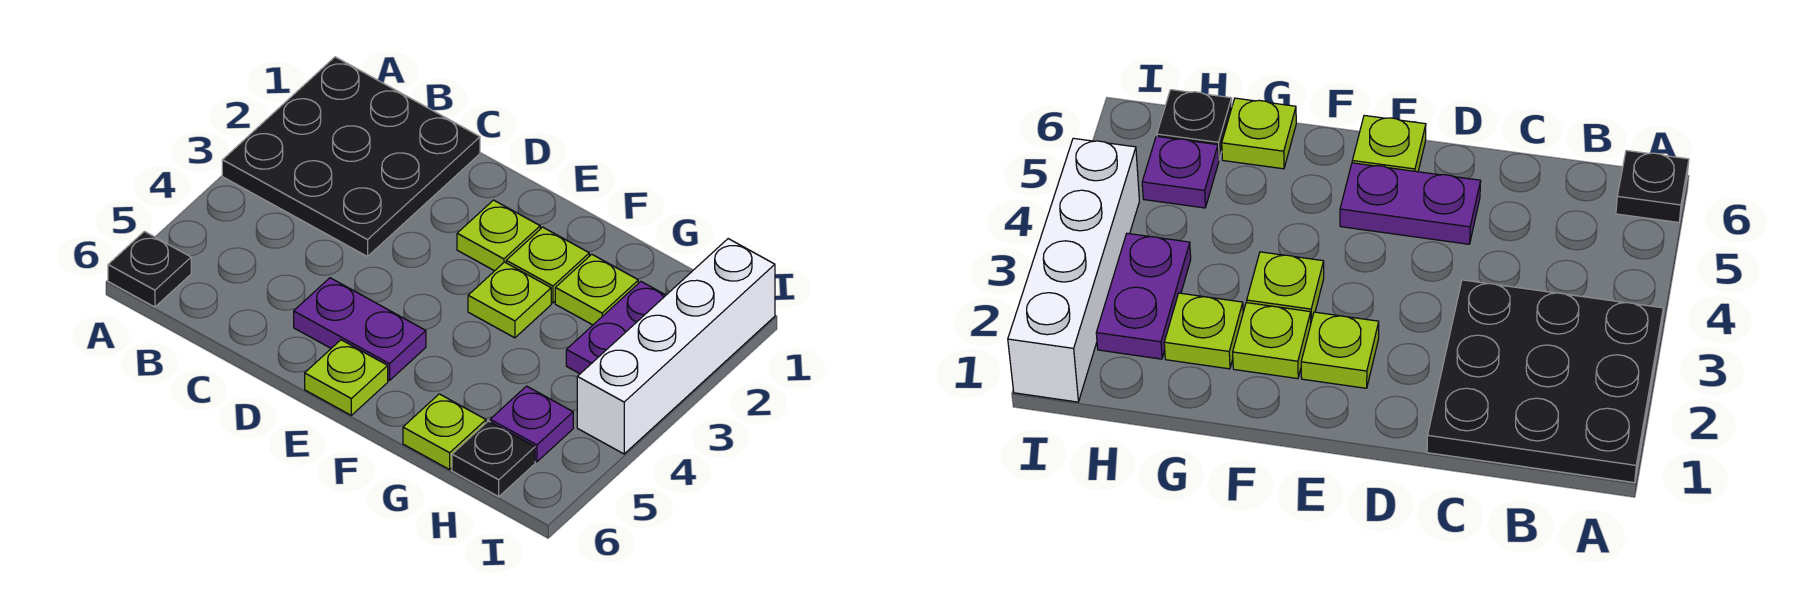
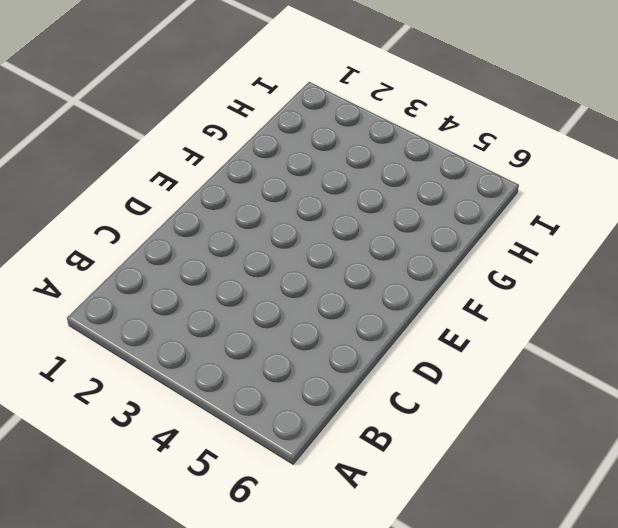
none -> black 3x3 plate [222,57,480,257]
none -> black 1x1 plate [108,232,191,307]
none -> purple 1x2 plate [294,278,426,381]

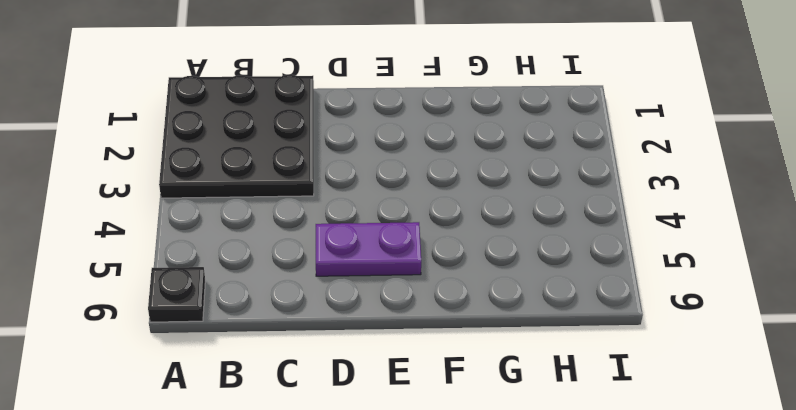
none -> lime 1x1 plate [457,200,540,271]
none -> lime 1x1 plate [305,340,388,415]
none -> lime 1x1 plate [506,227,589,303]

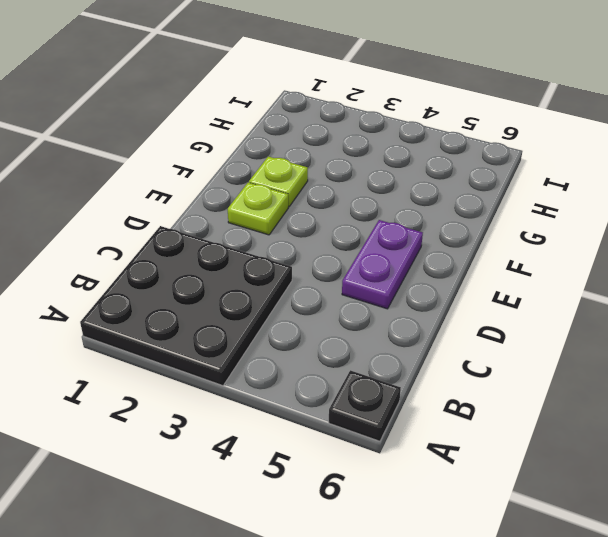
none -> lime 1x1 plate [305,340,388,415]
none -> lime 1x1 plate [468,262,551,338]
none -> lime 1x1 plate [555,254,638,325]

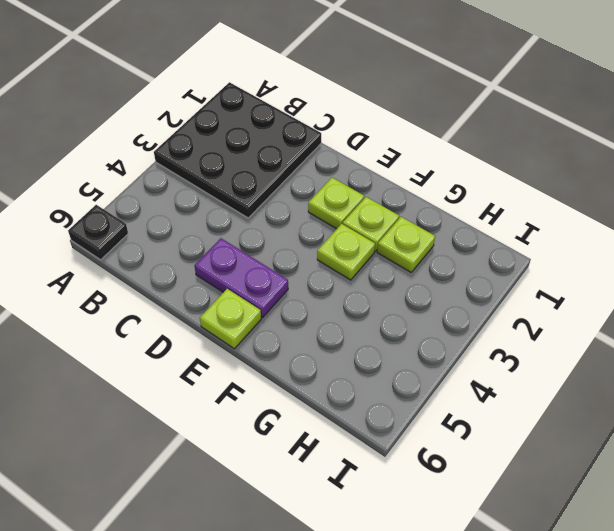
none -> lime 1x1 plate [403,394,486,470]
none -> purple 1x2 plate [566,282,666,374]
none -> purple 1x1 plate [490,386,573,462]

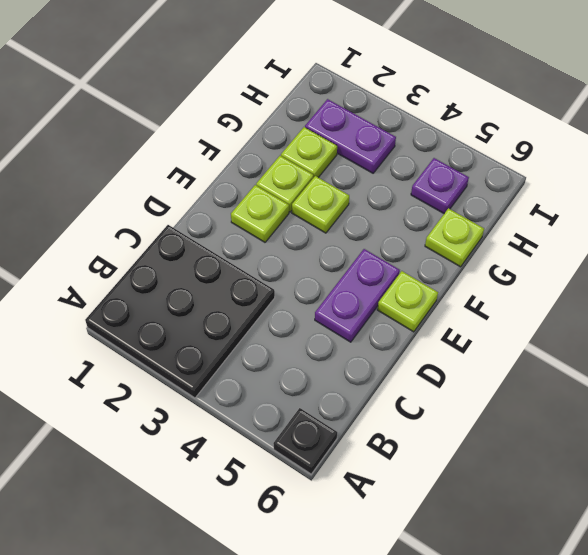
none -> black 1x1 plate [452,421,535,497]
none -> white 1x4 brick [577,239,775,454]

